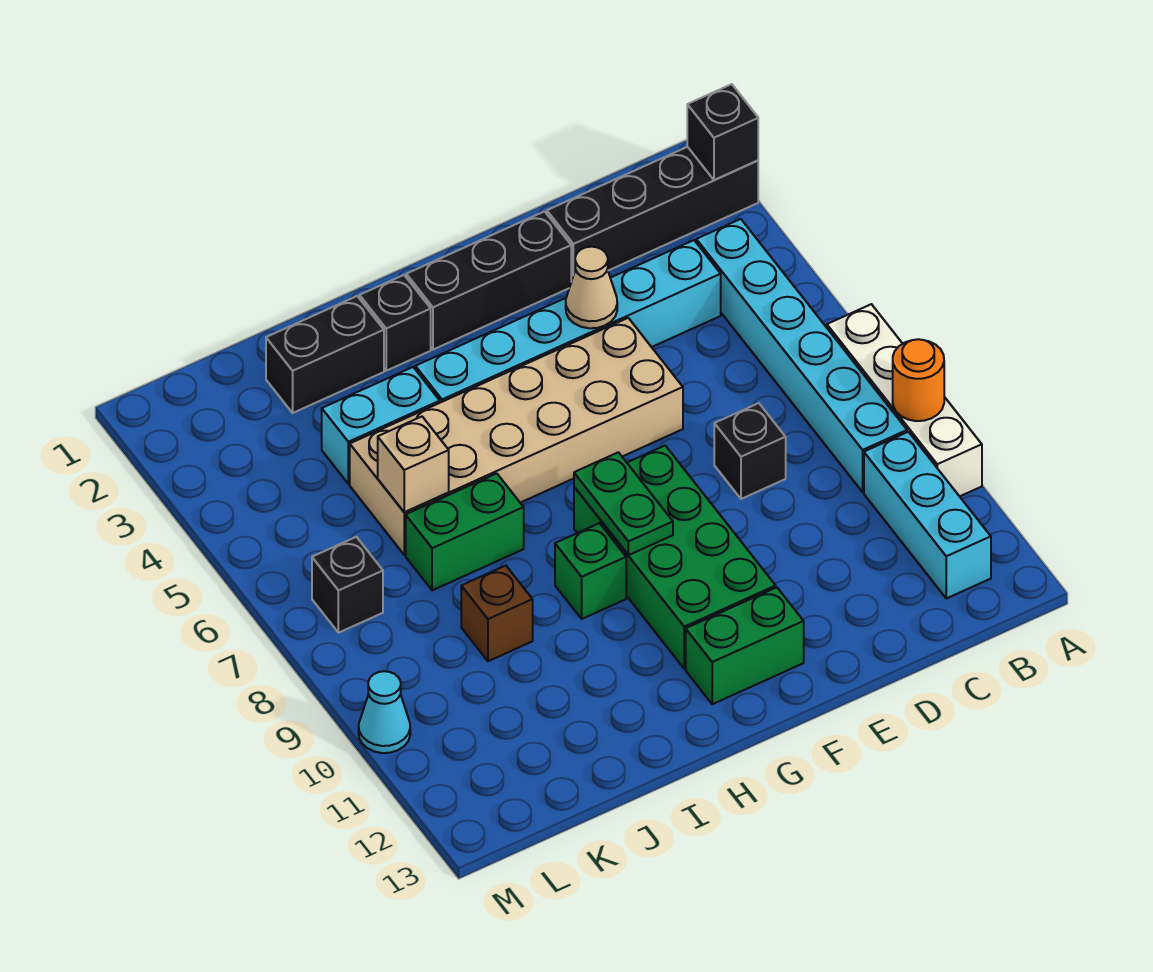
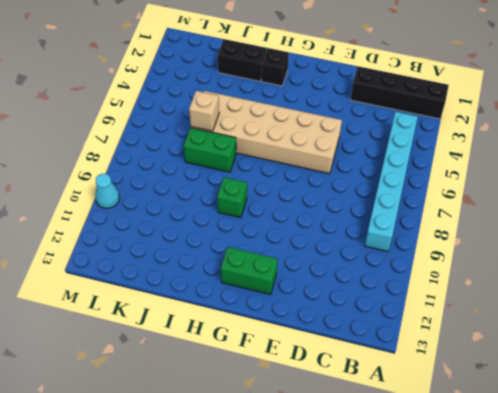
none -> white 1x4 brick [827,304,982,496]
none -> cyan 1x3 brick [864,432,991,598]
none -> cyan 1x6 brick [415,240,721,403]

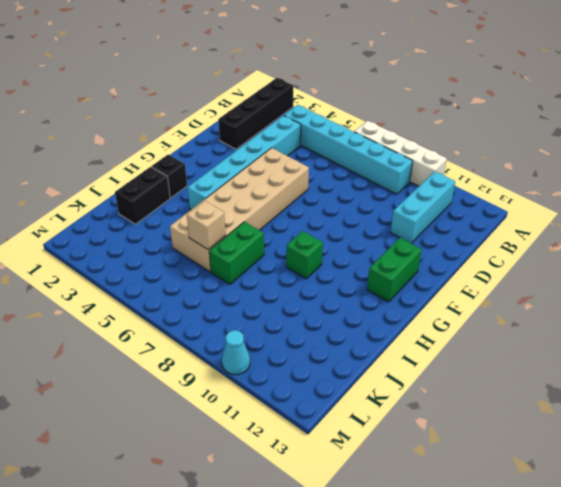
cyan 1x3 brick [391,172,455,243] -> cyan 1x3 brick turned to [864,432,991,598]
none -> black 1x1 brick [714,403,786,499]
none -> black 1x3 brick [406,212,571,350]
none -> green 2x4 brick [574,446,776,669]

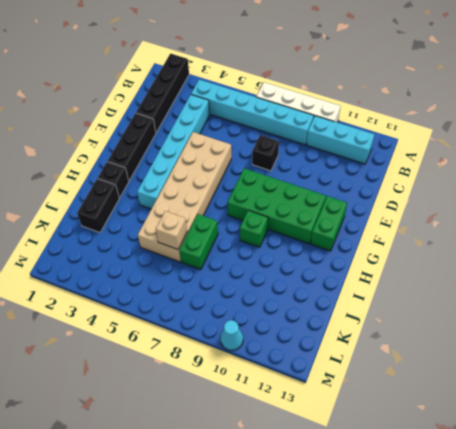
none -> cyan 1x2 brick [322,367,440,484]
none -> brown 1x1 brick [461,566,533,661]
none -> black 1x1 brick [312,537,383,633]

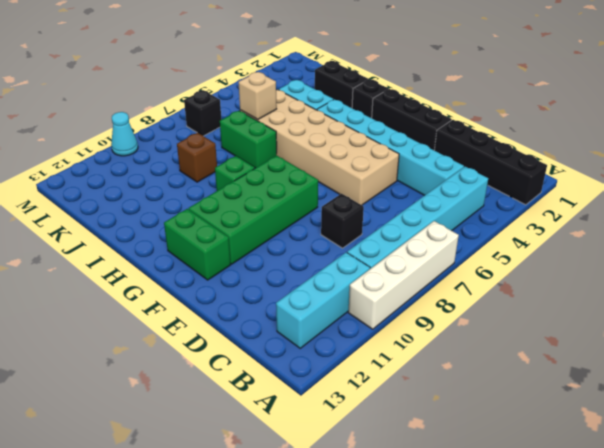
none -> black 1x1 brick [687,84,758,180]
none -> orange 1x1 round brick [893,339,944,421]
none -> tan 1x1 cone [566,247,617,328]

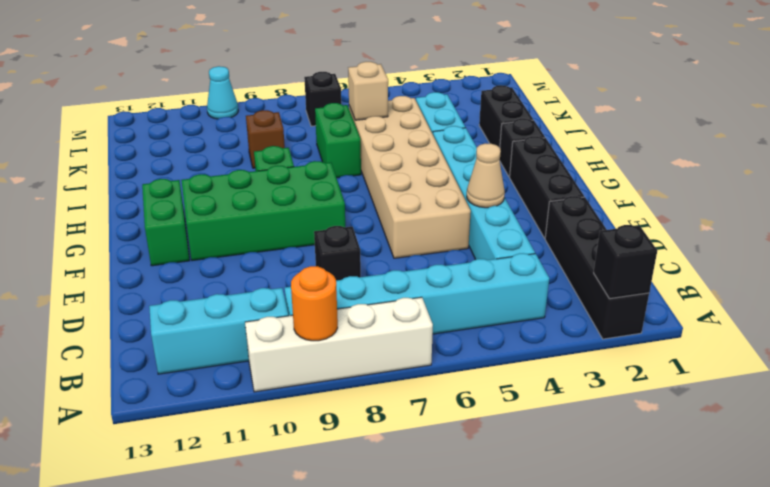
none -> green 1x2 plate [574,452,673,555]

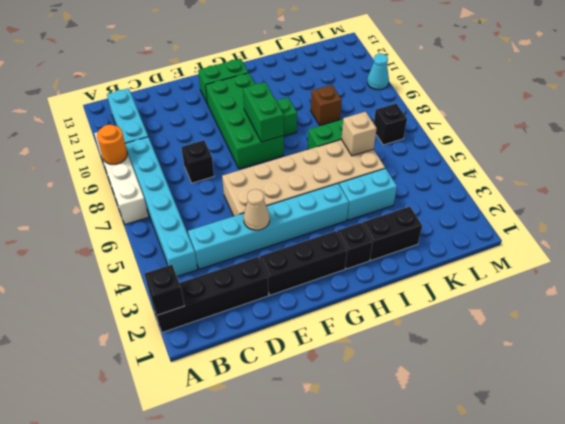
green 1x2 brick [243,82,284,142] -> green 1x2 plate [574,452,673,555]

